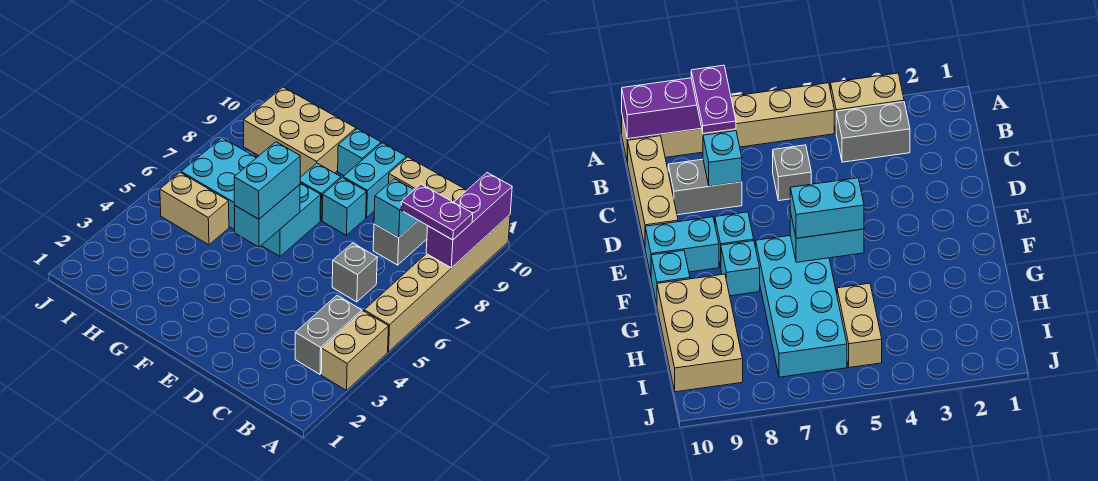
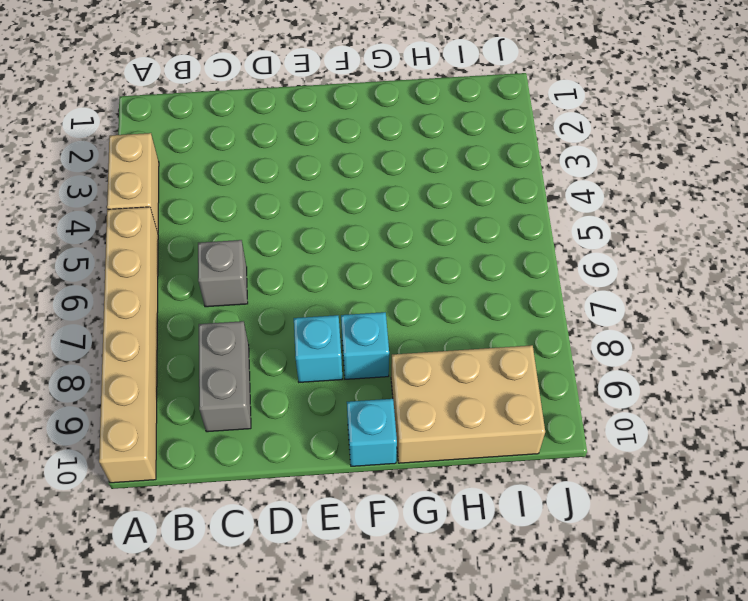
none -> grey 1x2 brick [295,296,362,374]
none -> tan 1x3 brick [388,157,467,202]
none -> cyan 1x2 brick [343,143,407,217]

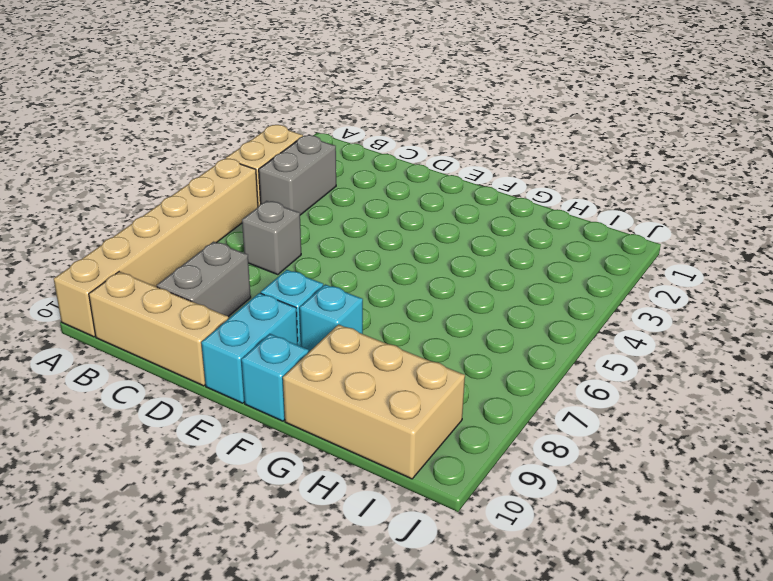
none -> cyan 2x4 brick [181,138,321,256]
none -> tan 1x2 brick [160,172,229,245]
none -> purple 1x3 brick [426,173,512,268]

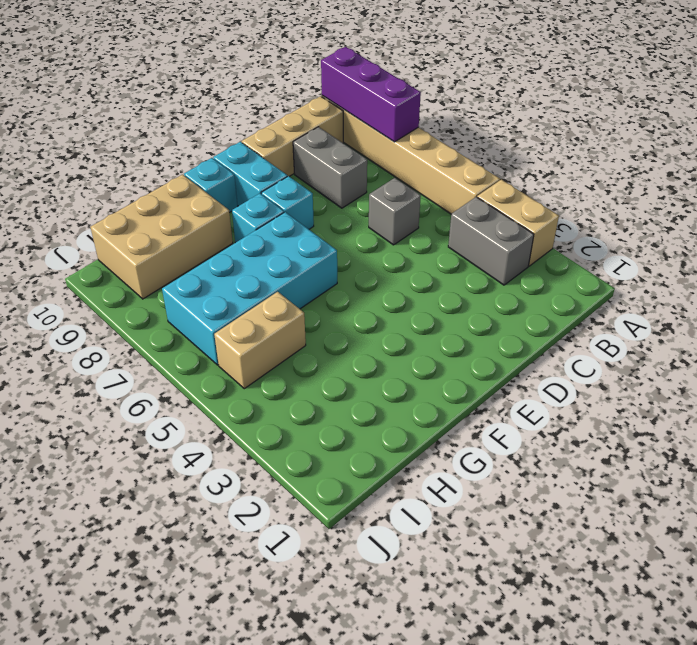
none -> cyan 1x1 brick [374,179,418,238]
none -> cyan 1x2 brick [235,185,300,247]
none -> purple 1x2 plate [401,184,473,240]

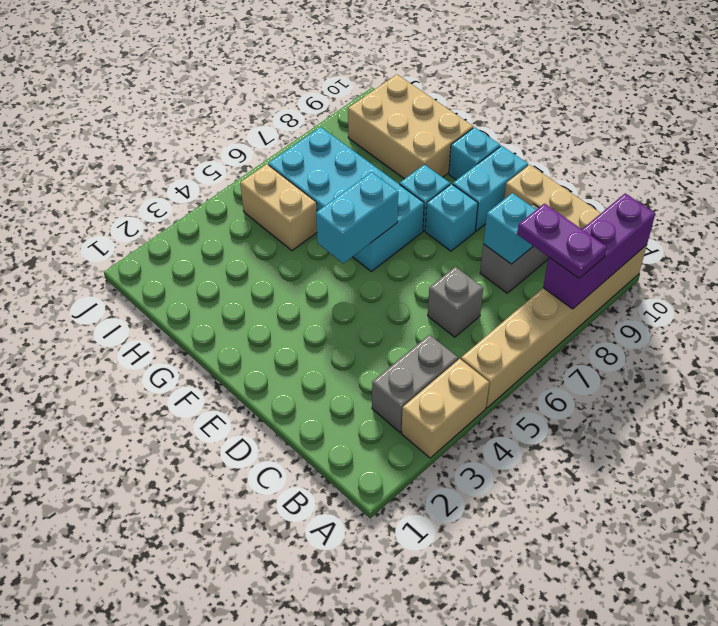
none -> cyan 1x2 brick [234,142,300,219]

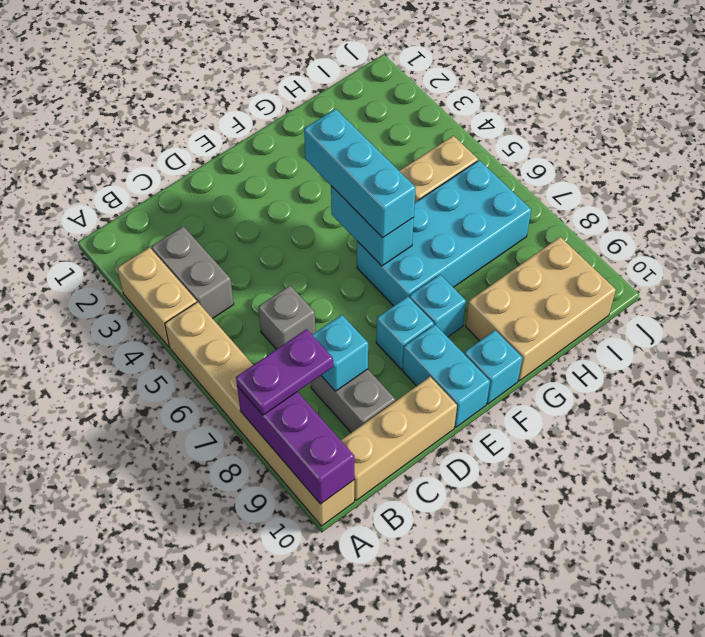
cyan 1x3 brick [304,109,416,238] -> cyan 1x2 brick [234,142,300,219]

